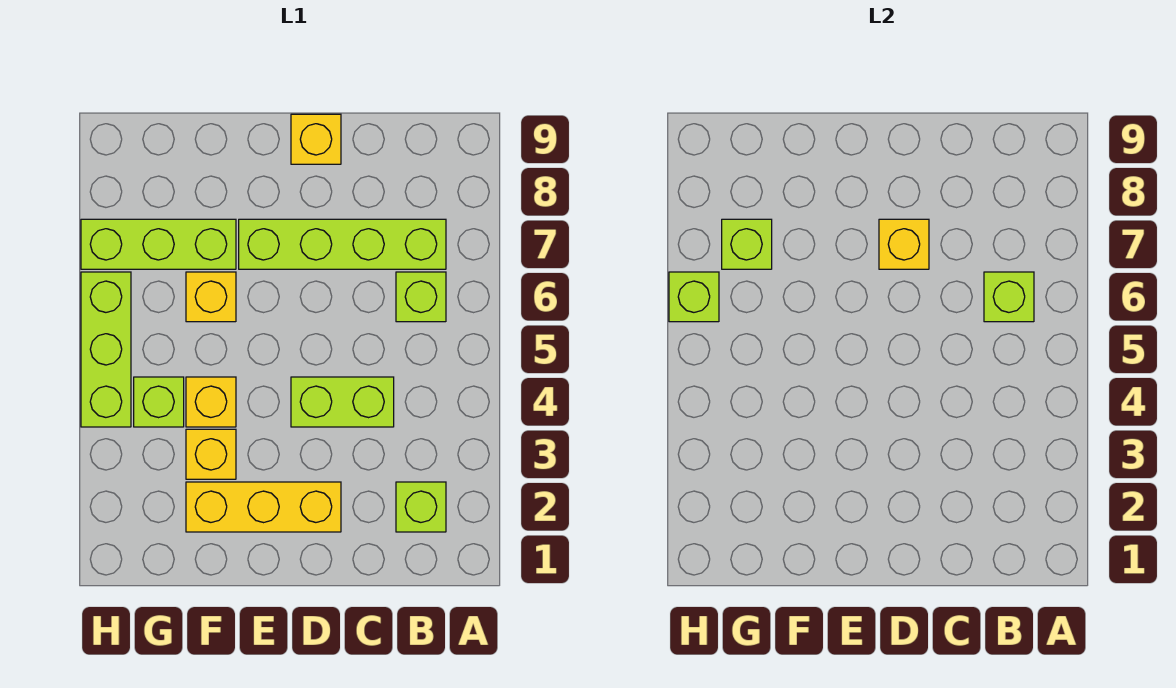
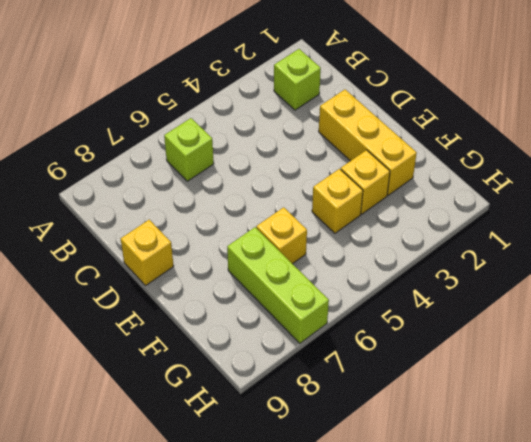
none -> lime 1x4 brick [239,219,446,269]
none -> lime 1x2 brick [291,377,394,427]
none -> lime 1x1 brick [134,377,184,427]

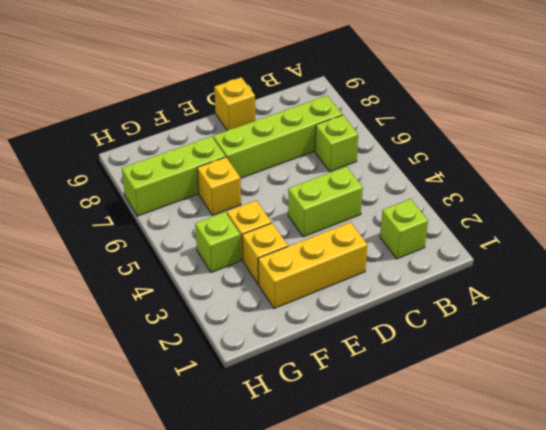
none -> lime 1x3 brick [81,272,131,427]
none -> lime 1x1 brick [984,272,1034,322]
none -> yellow 1x1 brick [879,219,929,269]

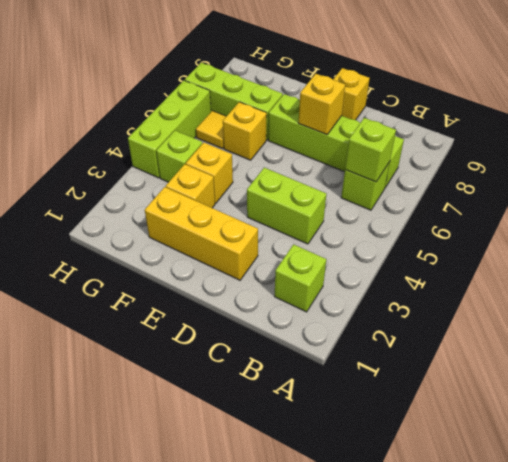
yellow 1x1 tile [196,111,226,149] -> none
none -> lime 1x1 brick [722,219,772,269]
none -> lime 1x1 brick [669,272,719,322]

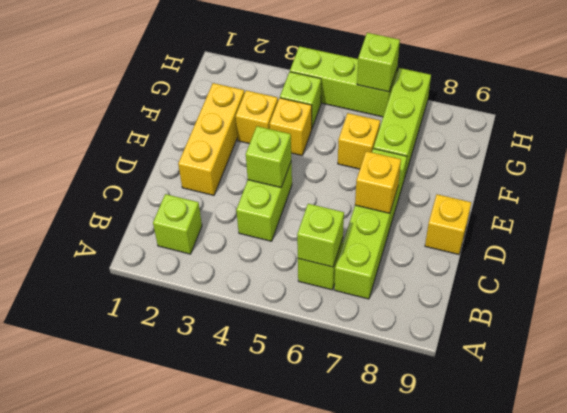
lime 1x1 brick [246,126,291,188] -> lime 1x1 brick moved to [722,219,772,269]

